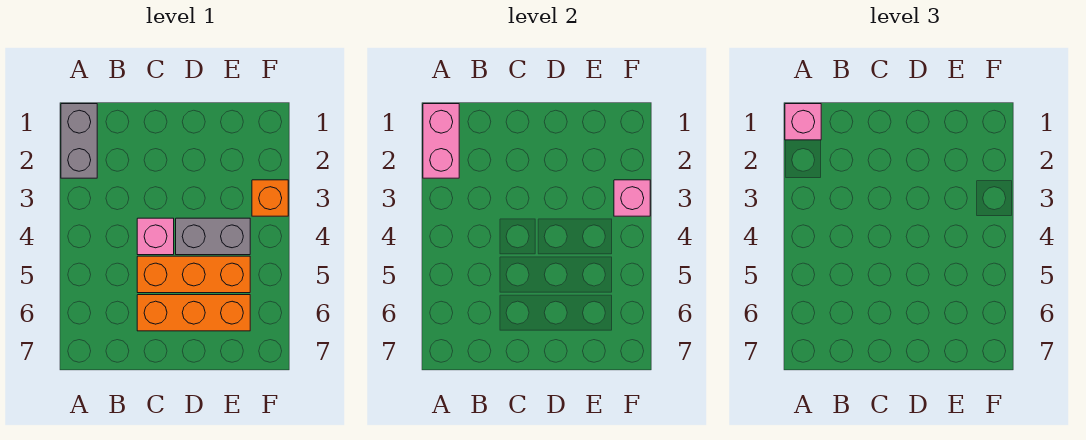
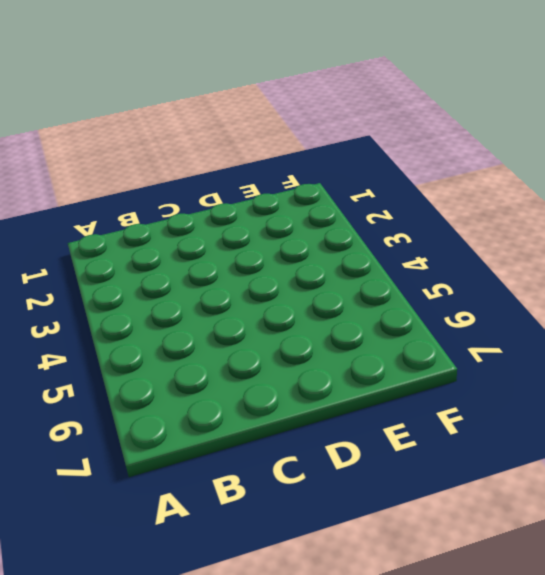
none -> grey 1x2 brick [61,104,97,178]
none -> pink 1x1 brick [137,218,174,255]

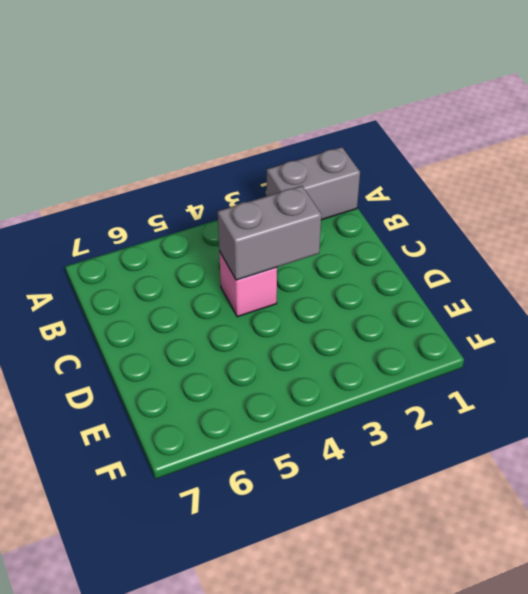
grey 1x2 brick [218,186,321,280] -> grey 1x2 brick turned to [176,218,250,255]
none -> orange 1x3 brick [137,256,250,293]
none -> orange 1x3 brick [137,295,250,331]

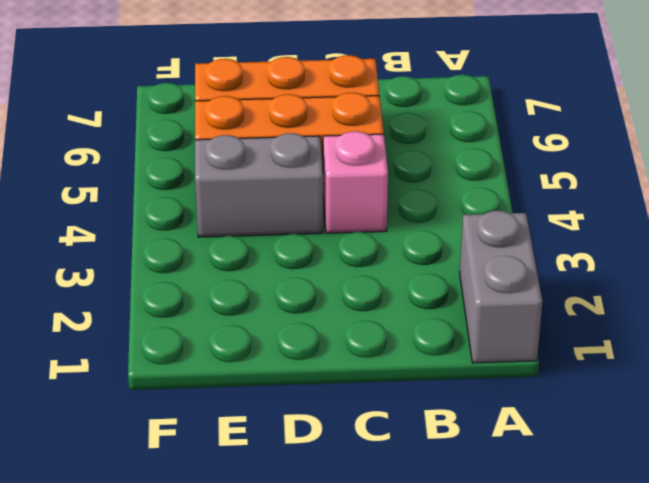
none -> orange 1x1 brick [252,180,288,216]
none -> pink 1x2 brick [423,104,459,178]

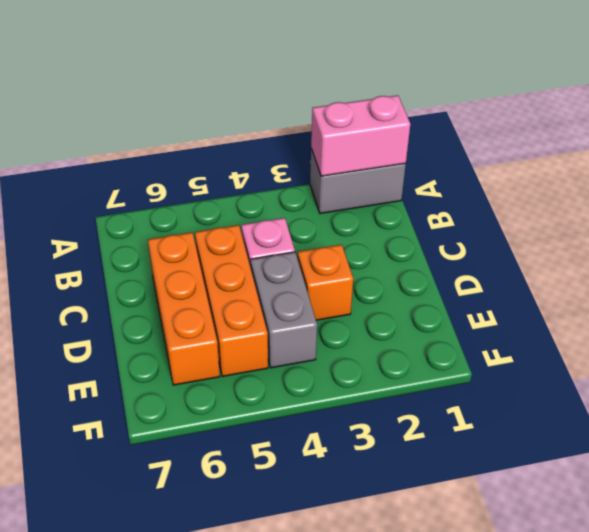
orange 1x1 brick [297,244,353,320] -> orange 1x1 brick moved to [252,180,288,216]
none -> pink 1x1 brick [614,180,650,216]
none -> pink 1x1 brick [785,104,821,140]

